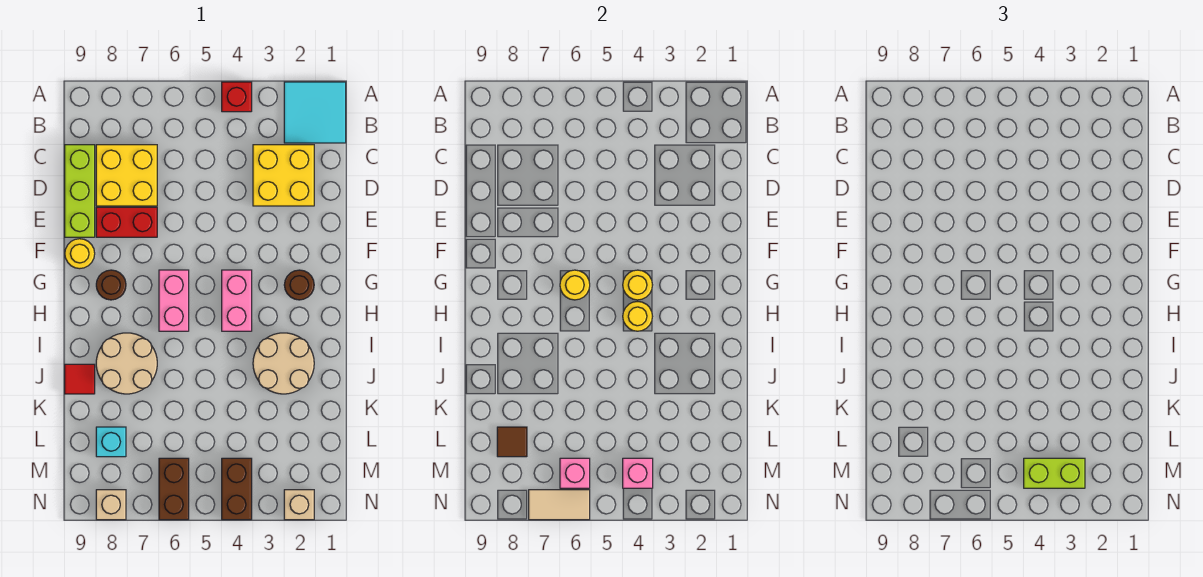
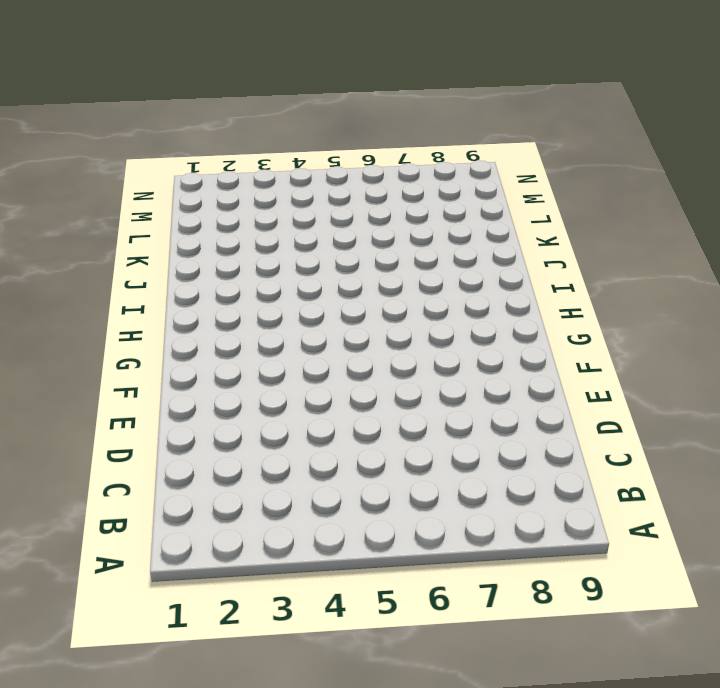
none -> cyan 2x2 tile [284,82,346,143]
none -> red 1x1 brick [222,82,252,112]
none -> yellow 2x2 brick [253,145,314,206]

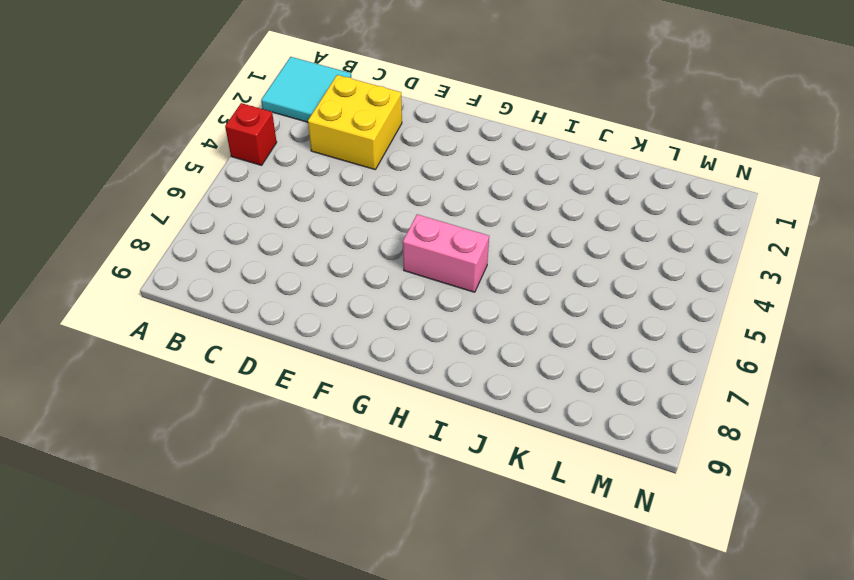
none -> yellow 2x2 brick [96,145,157,206]
none -> lime 1x3 brick [65,145,95,237]
none -> red 1x2 brick [96,207,157,237]

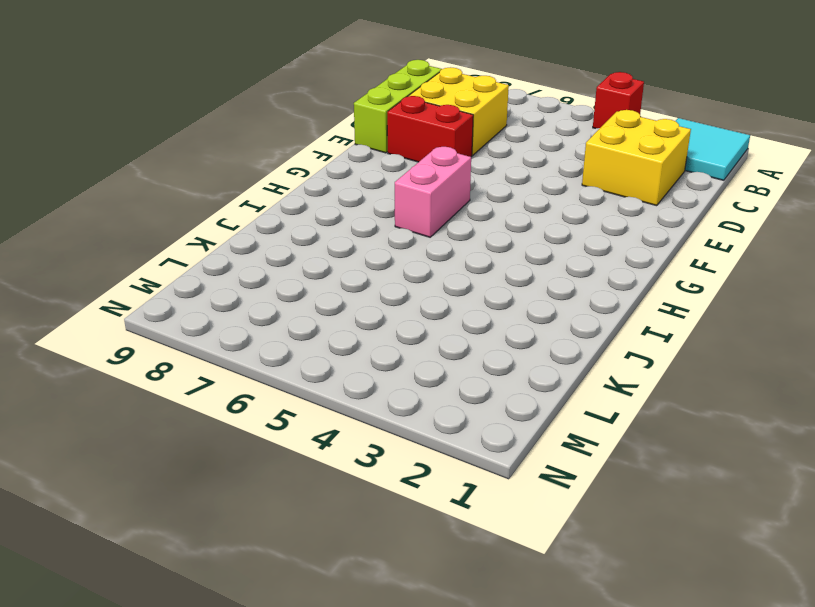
none -> yellow 1x1 round brick [65,239,95,269]
none -> brown 1x1 round brick [284,270,314,300]
none -> pink 1x2 brick [222,270,252,331]

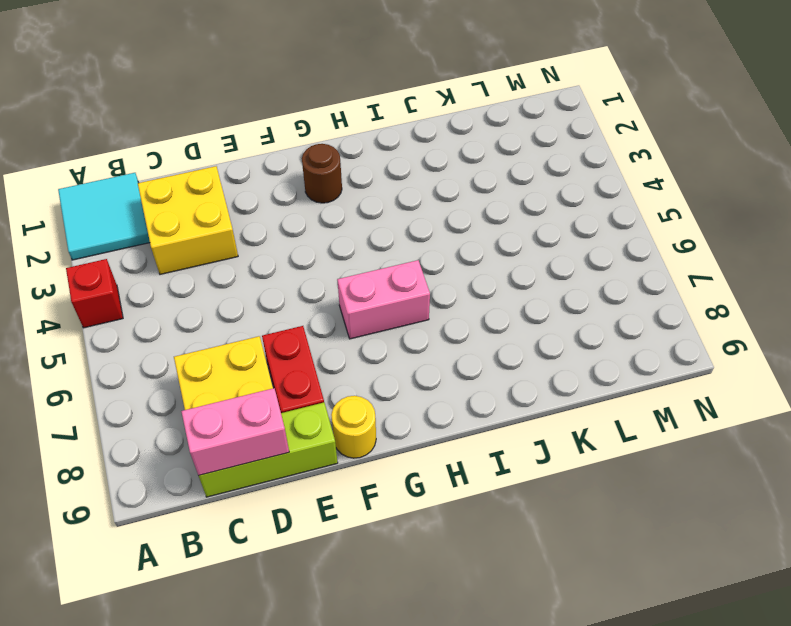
pink 1x2 brick [181,388,289,475] -> pink 1x2 brick moved to [222,270,252,331]
none -> brown 1x1 round brick [96,270,126,300]
none -> tan 2x2 round brick [253,333,314,394]
none -> tan 2x2 round brick [96,333,157,394]

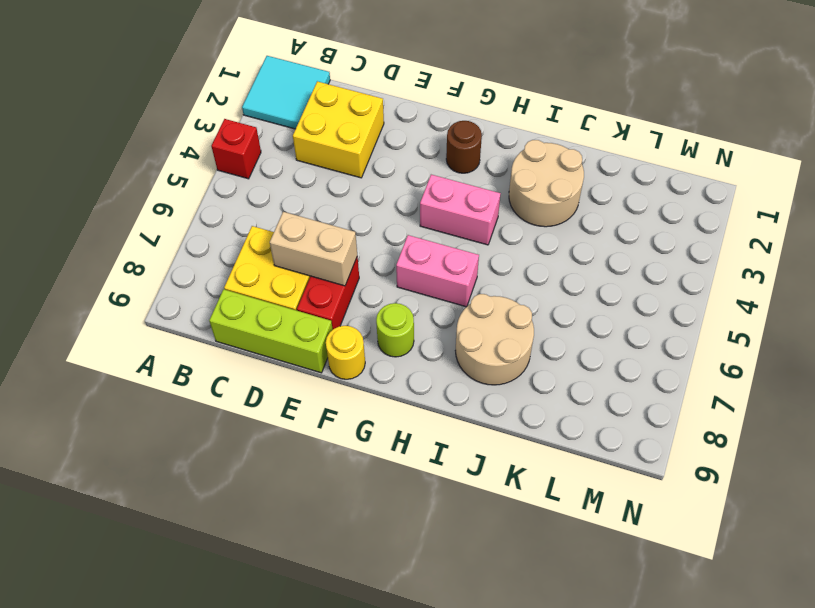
tan 1x2 brick [270,212,357,286] -> none
lime 1x1 round brick [376,303,414,357] -> brown 1x1 round brick [96,270,126,300]
none -> red 1x1 tile [65,364,95,394]
none -> cyan 1x1 brick [96,427,126,457]
none -> brown 1x2 brick [222,458,252,520]

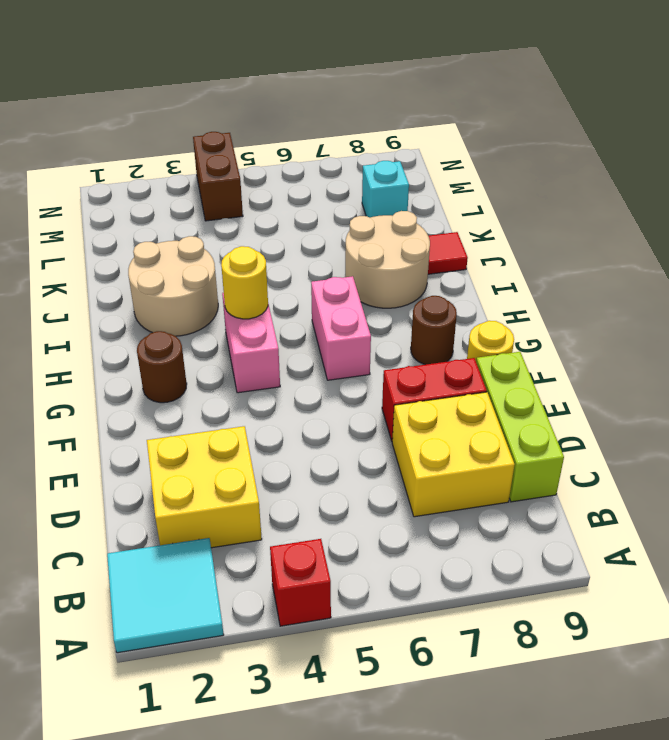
none -> brown 1x2 brick [159,458,189,520]
none -> tan 1x1 brick [284,490,314,520]
none -> tan 1x1 brick [96,490,126,520]

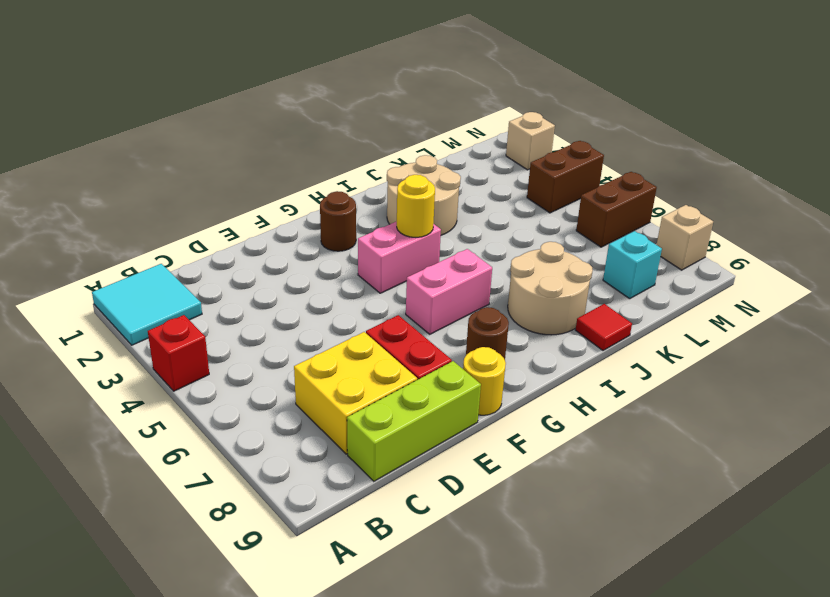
none -> yellow 2x2 brick [253,145,314,206]
none -> yellow 1x1 round brick [623,270,652,300]
none -> yellow 1x1 round brick [560,270,590,300]

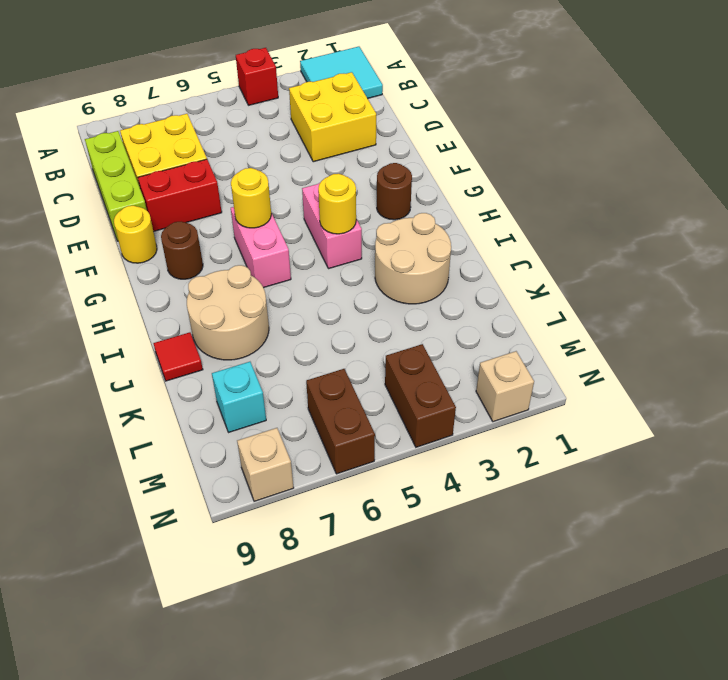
none -> yellow 1x1 round brick [623,270,652,300]
none -> brown 1x1 tile [497,427,527,457]
none -> pink 1x1 brick [623,458,653,488]

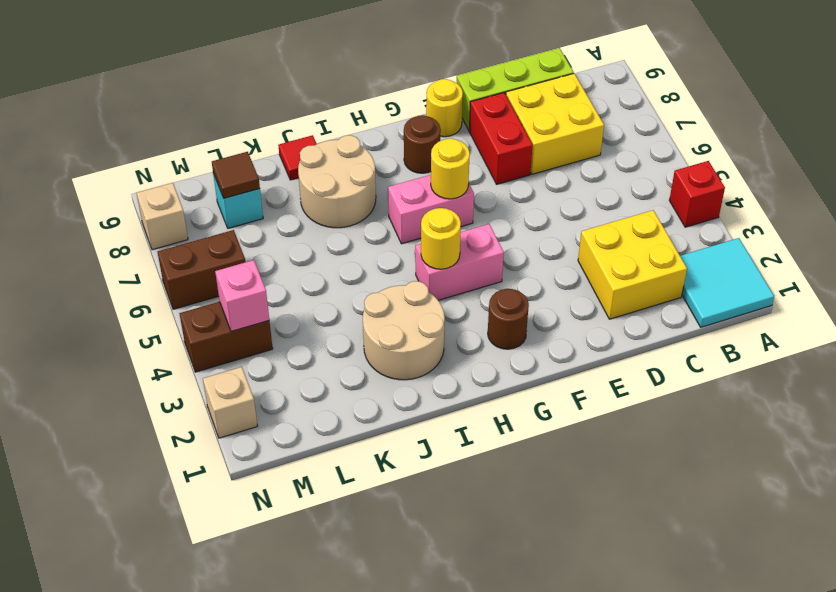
none -> yellow 1x1 round brick [623,270,652,300]
none -> pink 1x1 brick [560,458,590,488]
none -> tan 1x2 tile [529,490,590,520]

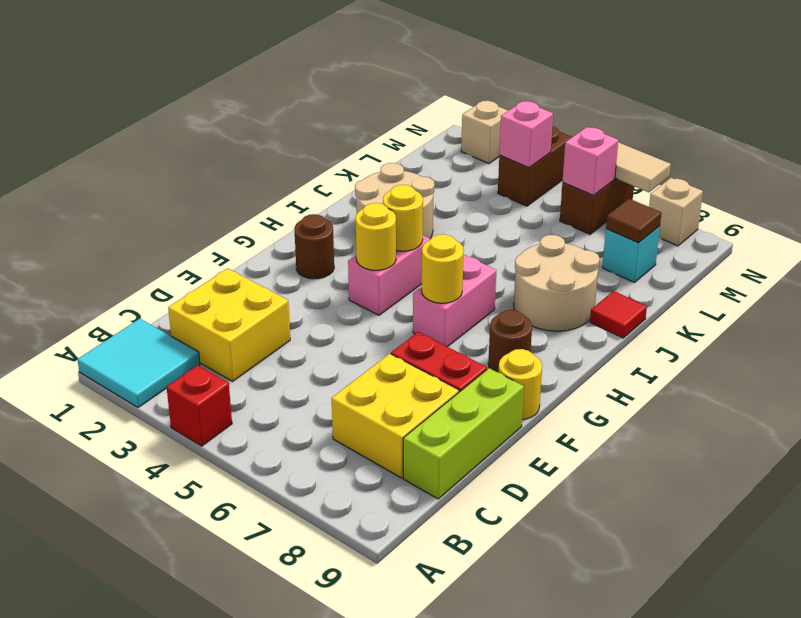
none -> lime 1x2 brick [1024,458,1085,488]

